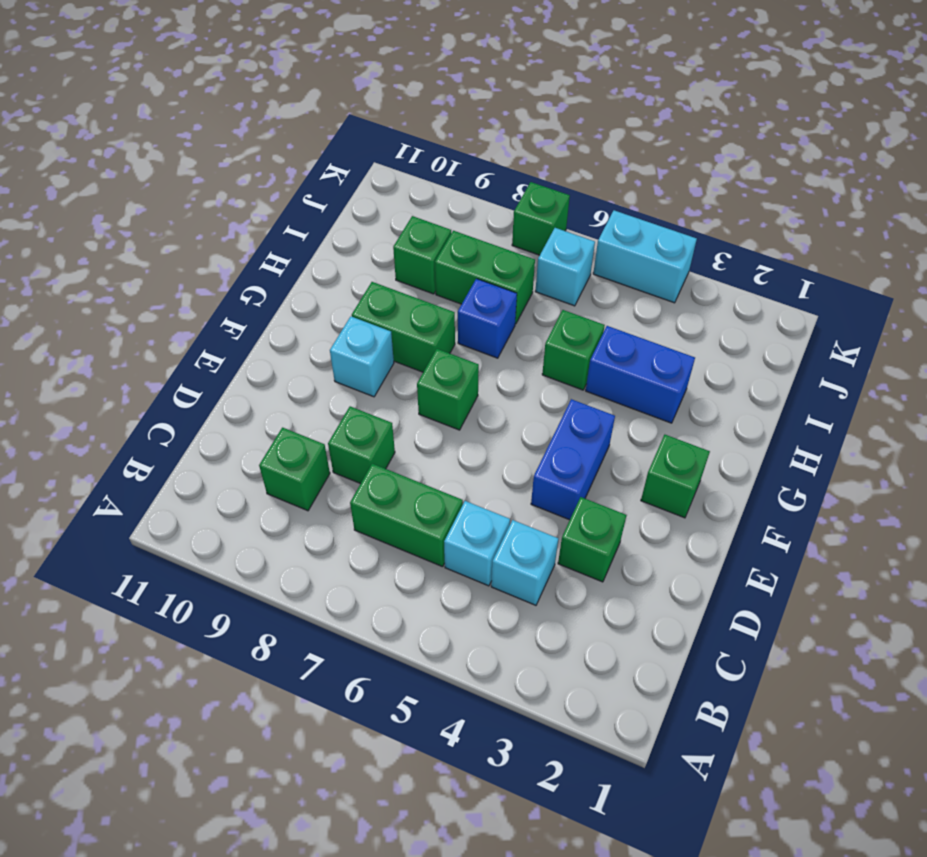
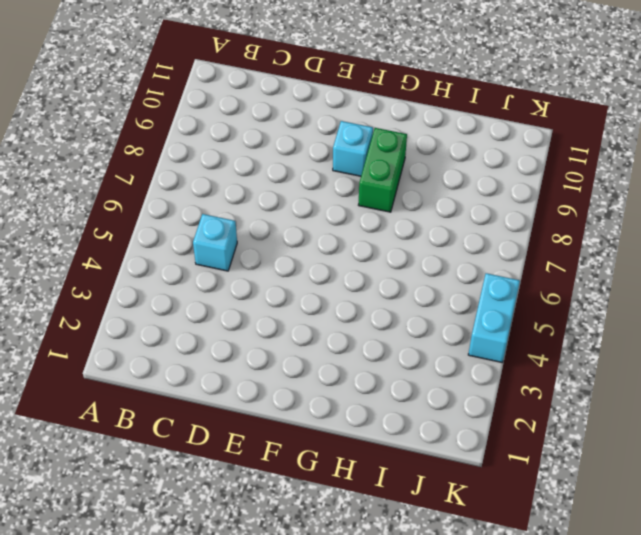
none -> cyan 1x1 brick [491,520,558,605]
none -> green 1x2 brick [350,464,463,567]
none -> green 1x1 brick [259,428,330,511]

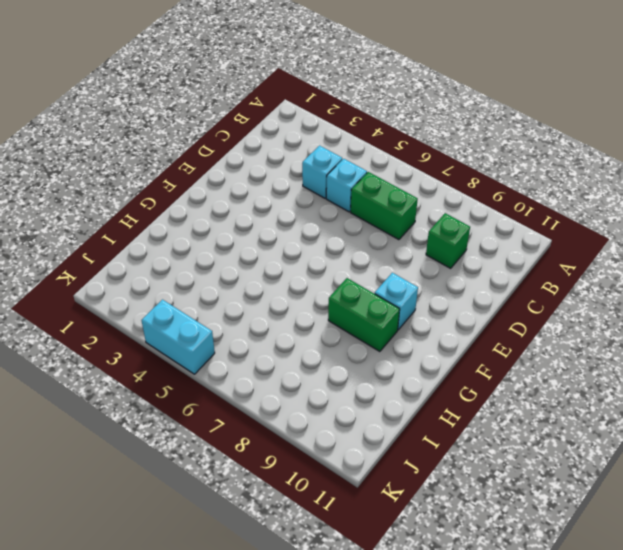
none -> green 1x1 brick [558,497,626,582]
none -> green 1x1 brick [328,406,395,484]
none -> blue 1x2 brick [531,399,615,520]

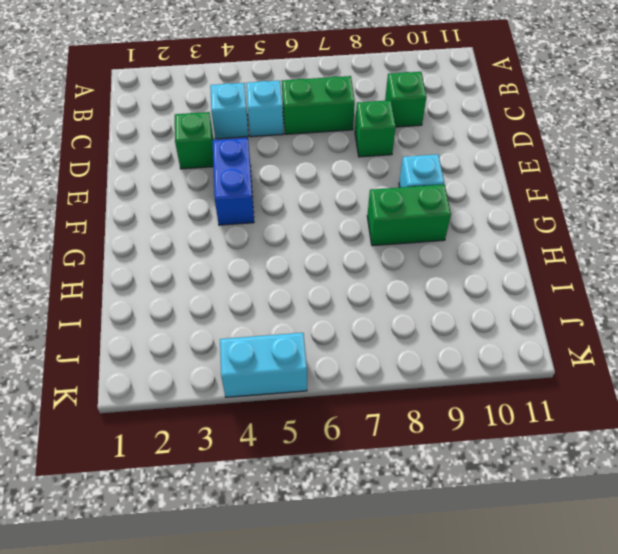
none -> green 1x1 brick [641,435,710,518]
none -> green 1x1 brick [417,349,479,430]
none -> blue 1x2 brick [586,326,695,423]

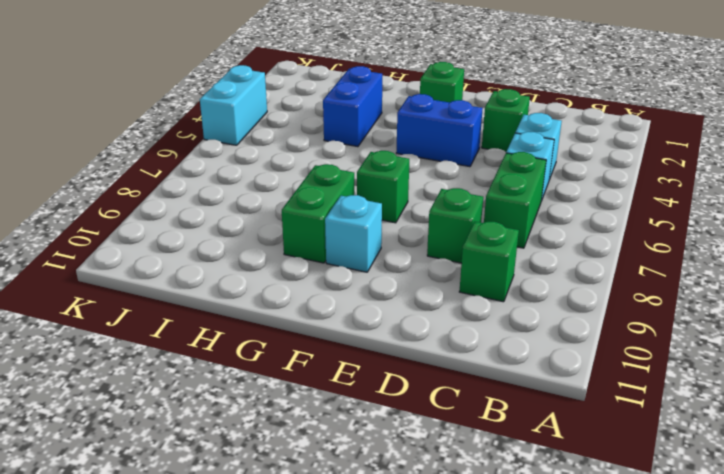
none -> green 1x1 brick [542,310,605,390]
none -> blue 1x1 brick [458,279,517,358]
none -> green 1x2 brick [435,231,535,324]

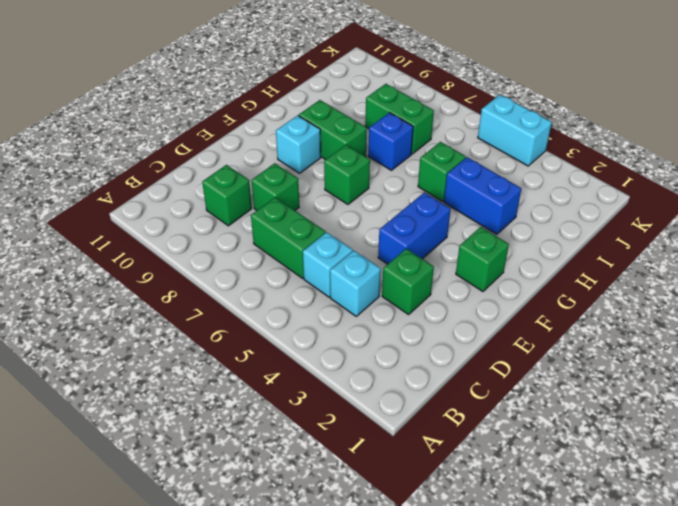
none -> green 1x1 brick [393,216,451,294]
none -> cyan 1x1 brick [535,228,595,306]
none -> green 1x1 brick [512,182,570,255]

